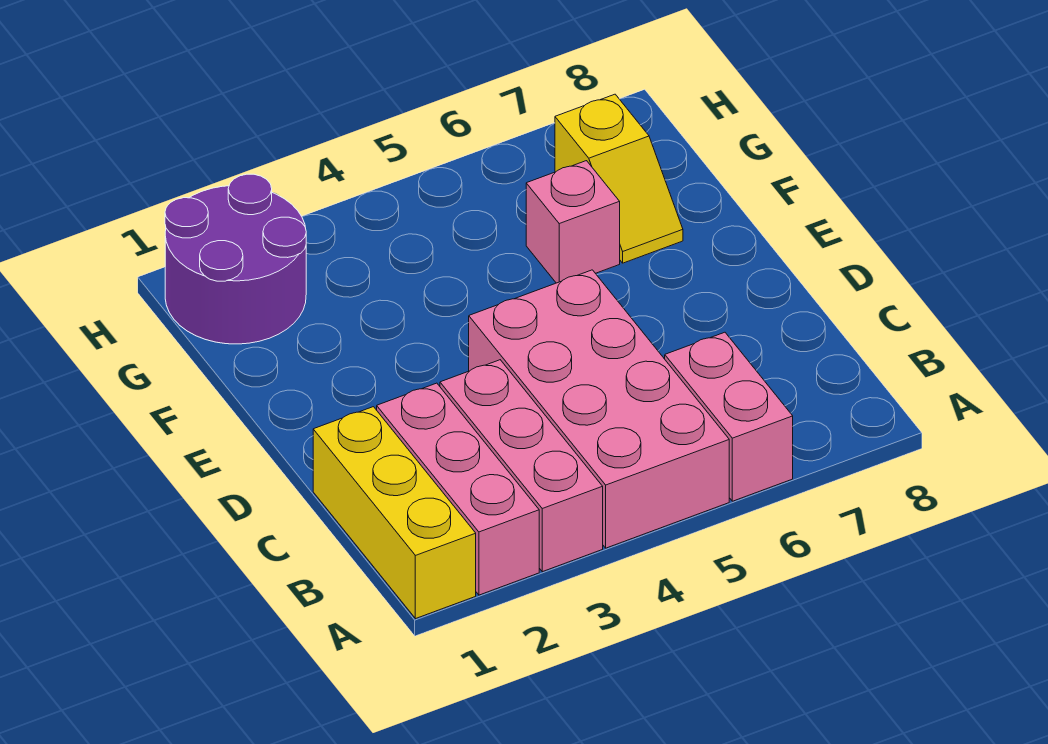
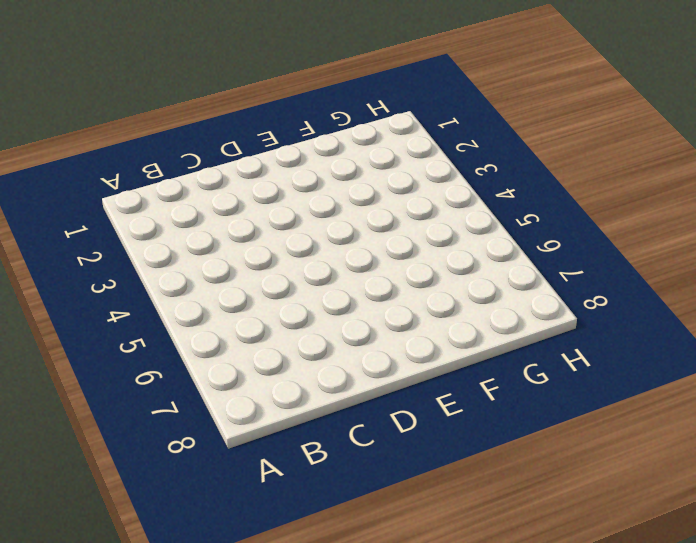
none -> yellow 1x3 brick [313,407,476,619]
none -> pink 1x3 brick [377,383,539,595]

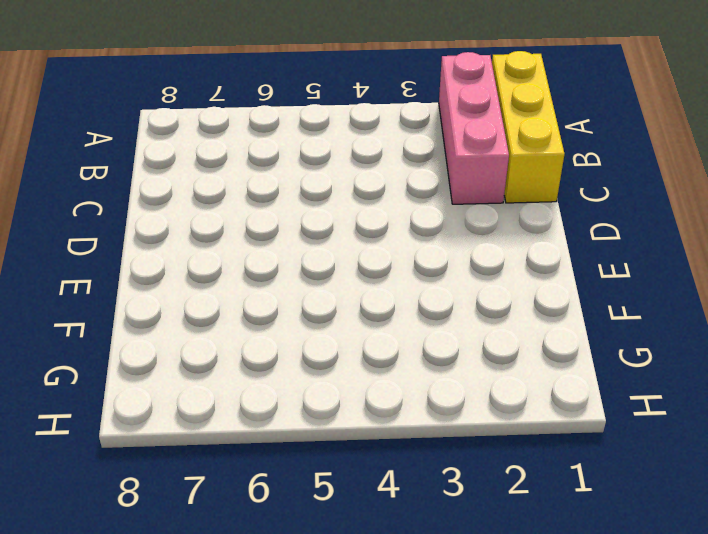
none -> pink 1x3 brick [440,360,603,572]
none -> pink 2x4 brick [469,270,729,548]

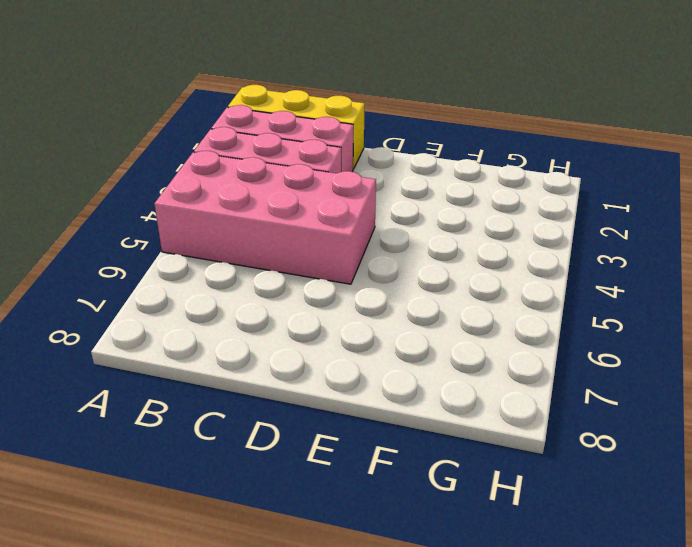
none -> pink 1x2 brick [665,332,793,501]
none -> pink 1x1 brick [526,161,620,283]

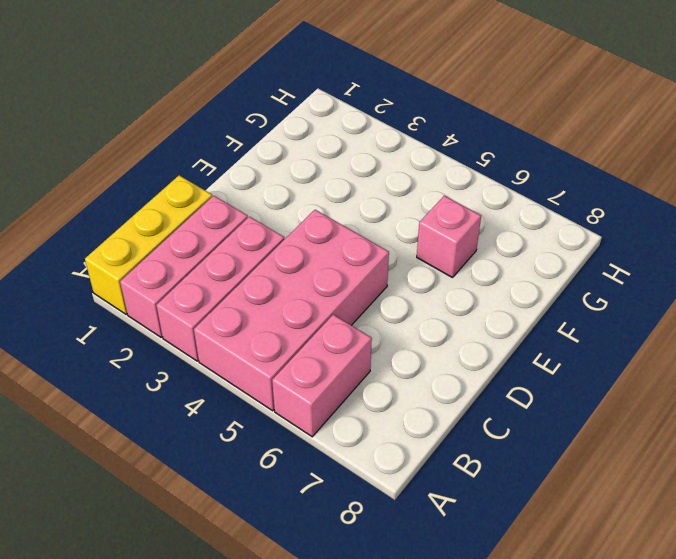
none -> yellow 1x2 slope [555,94,683,263]
none -> purple 2x2 round brick [165,174,306,344]

